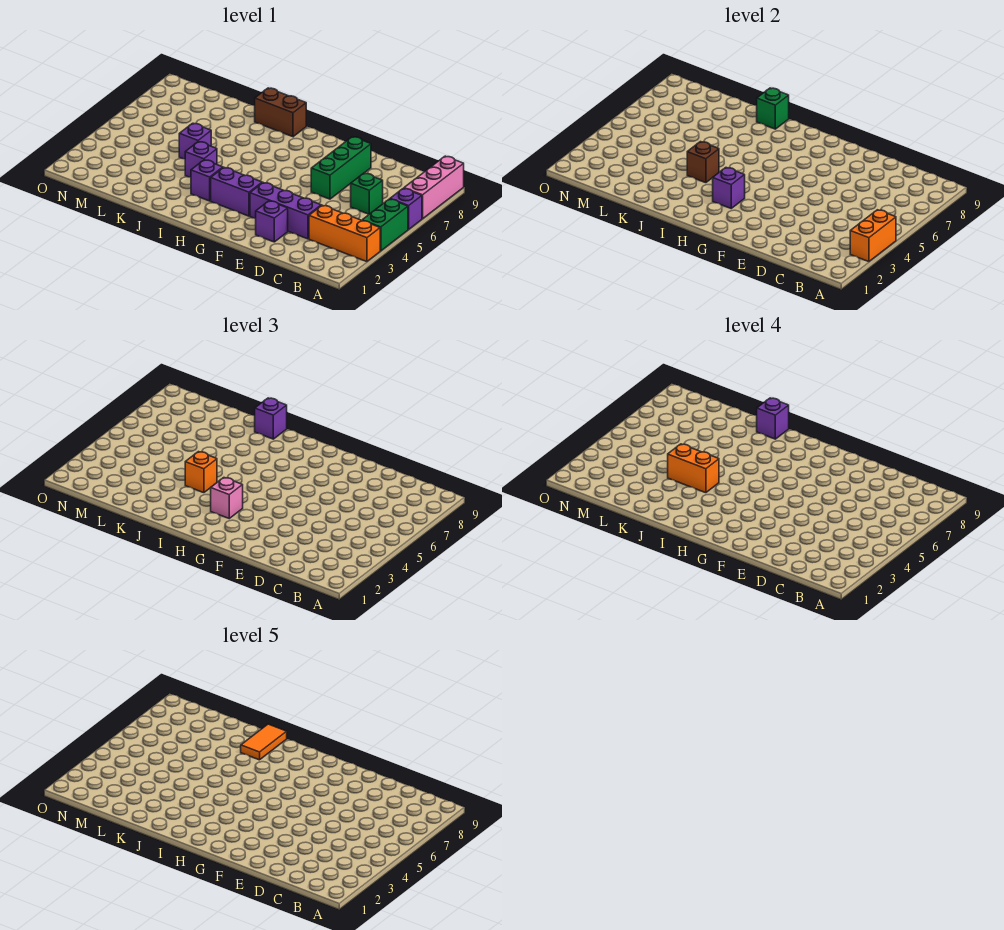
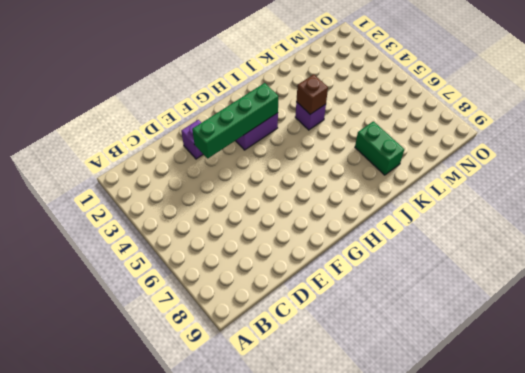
green 1x4 brick [192,83,279,158] -> purple 1x1 brick [713,168,745,208]
green 1x2 brick [355,121,404,175] -> green 1x2 brick moved to [362,199,408,251]
none -> orange 1x3 brick [309,205,380,262]
none -> purple 1x1 brick [390,188,422,229]
none -> pink 1x3 brick [404,156,464,219]

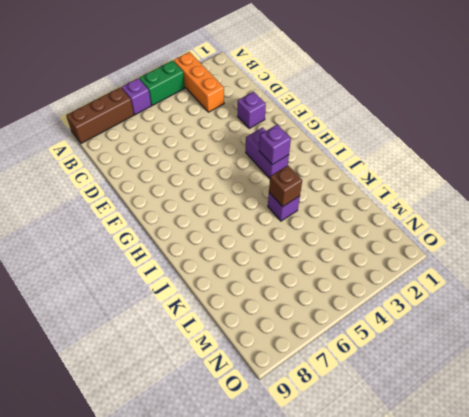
brown 1x3 brick [66,87,134,144] -> pink 1x3 brick [404,156,464,219]
none -> green 1x1 brick [351,173,383,214]
none -> purple 1x3 brick [250,183,321,239]
none -> green 1x3 brick [311,137,371,199]

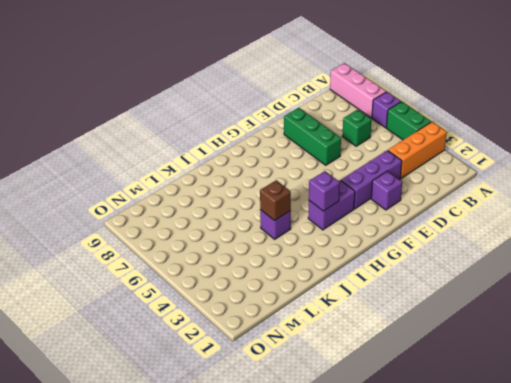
none -> purple 1x1 brick [191,160,223,201]
none -> brown 1x2 brick [255,88,306,137]
none -> purple 1x1 brick [179,123,211,159]

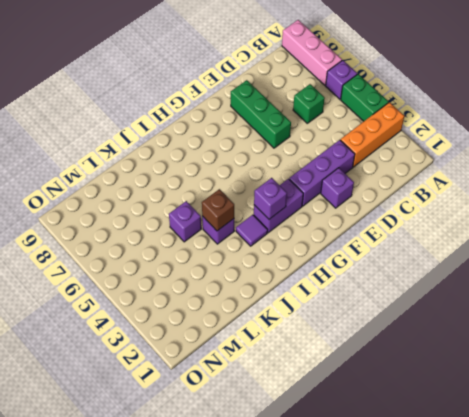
purple 1x1 tile [236,215,268,246] -> purple 1x1 brick [191,160,223,201]
none -> brown 1x2 brick [255,88,306,137]
none -> orange 1x2 brick [850,210,896,262]
none -> green 1x1 brick [757,88,789,129]

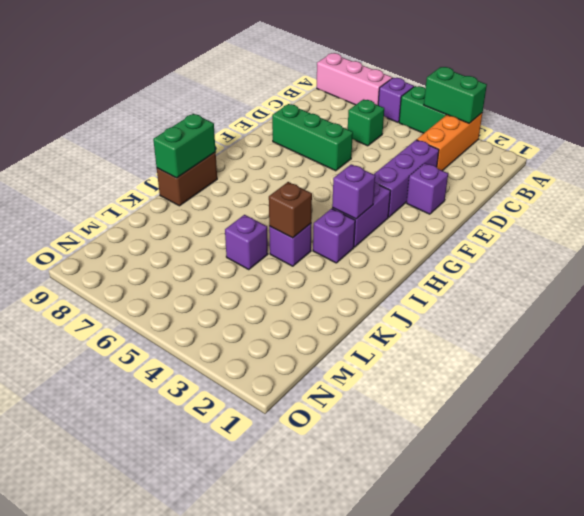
green 1x2 brick [424,67,487,123] -> orange 1x2 brick [850,210,896,262]
green 1x2 brick [153,114,216,178] -> green 1x1 brick [757,88,789,129]
none -> pink 1x1 brick [211,478,243,518]
none -> orange 1x1 brick [185,452,217,493]
none -> purple 1x1 brick [255,398,287,439]

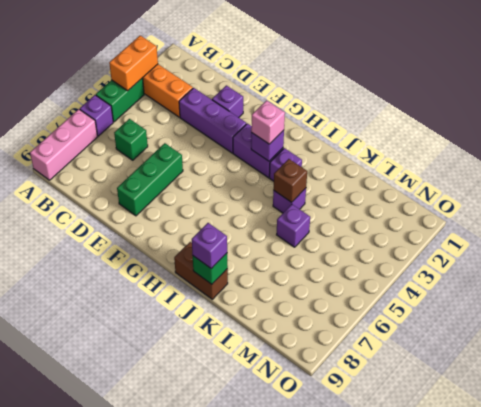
none -> orange 1x1 brick [185,452,217,493]
none -> orange 1x2 brick [668,444,719,493]
none -> purple 1x1 brick [757,398,789,439]

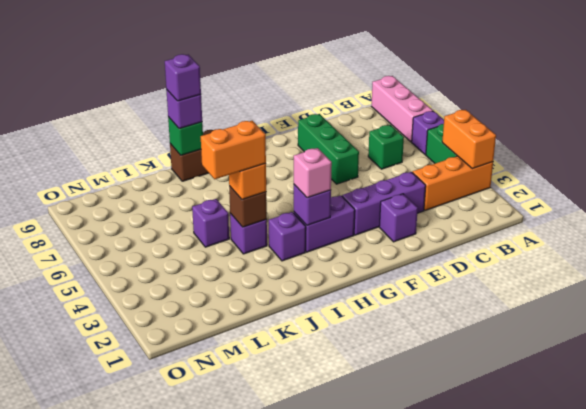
none -> orange 1x2 tile [241,724,287,760]

